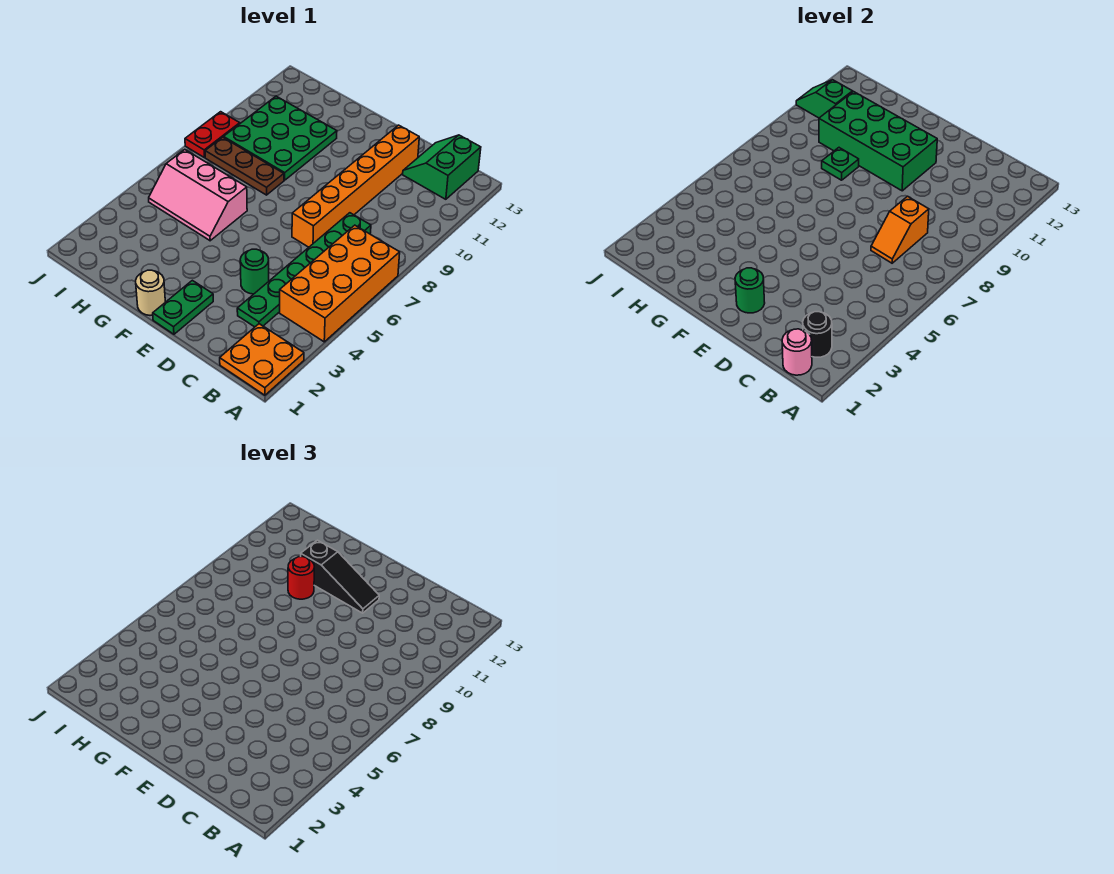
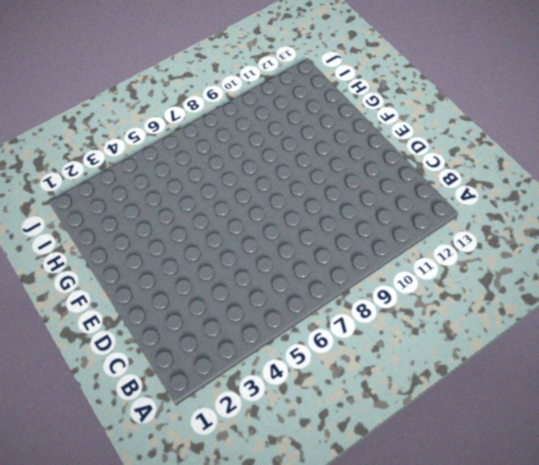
none -> orange 2x2 plate [220,324,304,395]
none -> orange 2x4 brick [280,225,400,342]
none -> green 2x2 slope [403,135,481,199]

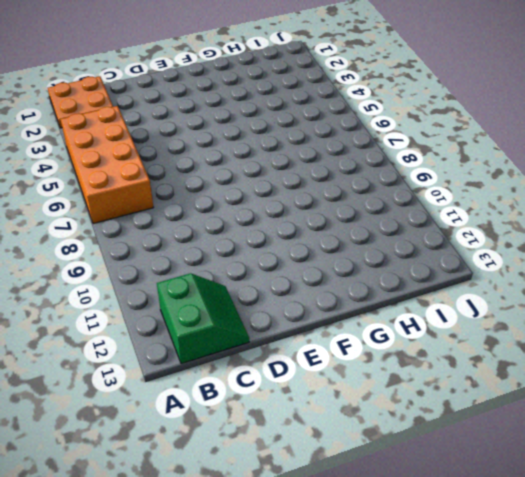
none -> green 1x6 plate [237,213,371,327]
none -> green 1x1 round brick [240,249,269,294]
none -> orange 1x6 brick [292,125,419,247]

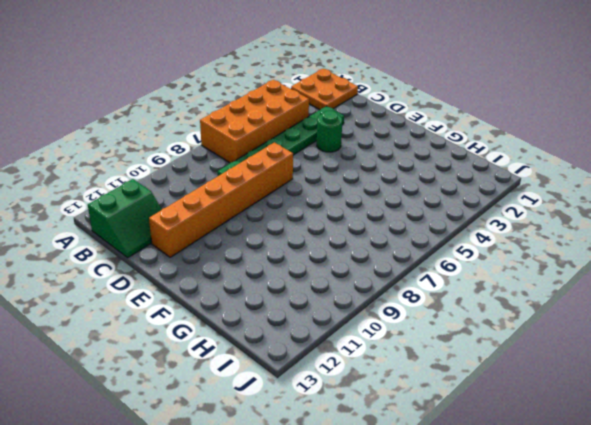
none -> green 1x2 plate [153,280,213,334]
none -> tan 1x1 round brick [136,270,165,315]
none -> pink 2x3 slope [149,150,247,241]

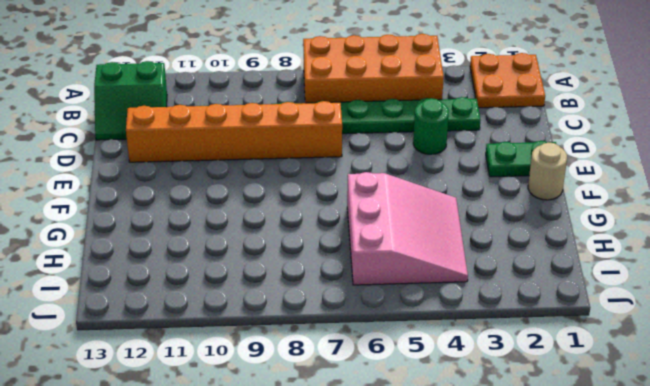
pink 3x3 slope [347,172,468,285] -> pink 2x3 slope [149,150,247,241]
none -> brown 1x3 plate [205,137,284,195]
none -> green 3x3 plate [224,96,337,180]
none -> red 1x2 plate [185,112,240,158]

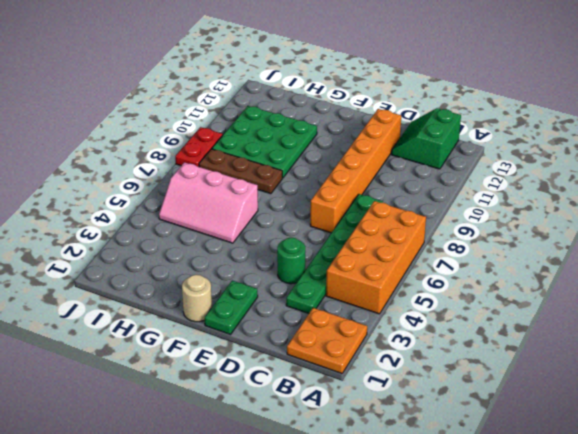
none -> pink 1x1 round brick [782,329,812,375]
none -> black 1x1 round brick [803,312,832,357]
none -> orange 1x2 slope [871,196,929,263]

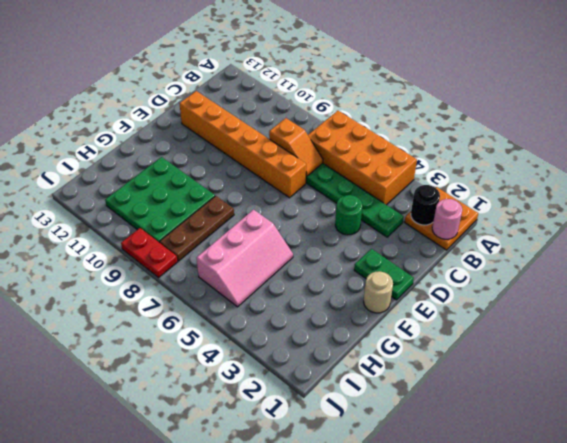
none -> green 2x2 slope [403,135,481,199]
none -> green 1x1 round brick [735,268,765,313]
none -> green 2x4 brick [819,92,937,191]

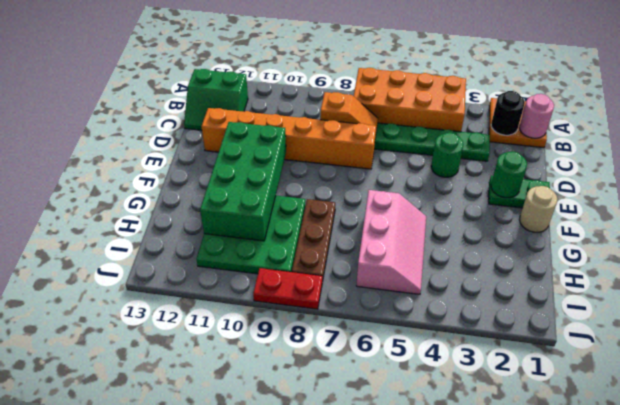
none -> green 1x1 plate [822,148,859,180]
none -> green 1x2 slope [796,80,853,118]
none -> black 1x3 slope [301,540,379,613]

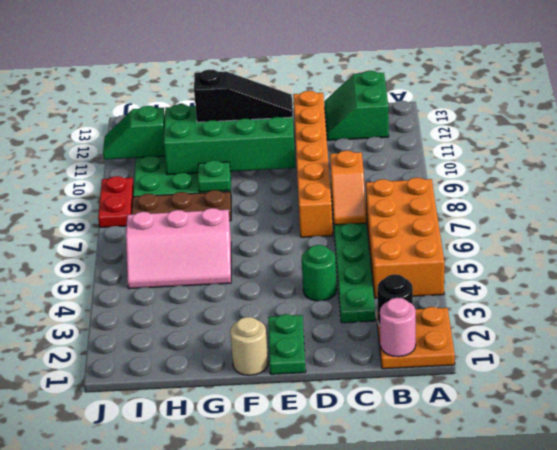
none -> green 1x1 round brick [735,268,765,313]
none -> red 1x1 round brick [288,557,314,599]

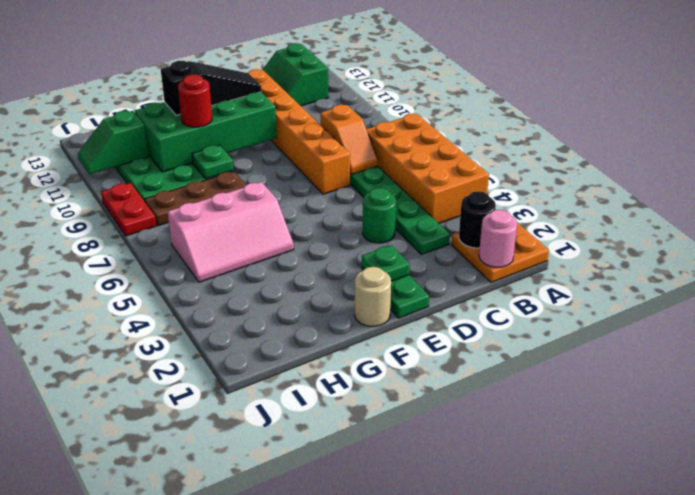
green 1x1 plate [362,245,410,281] -> green 1x1 round brick [735,268,765,313]

